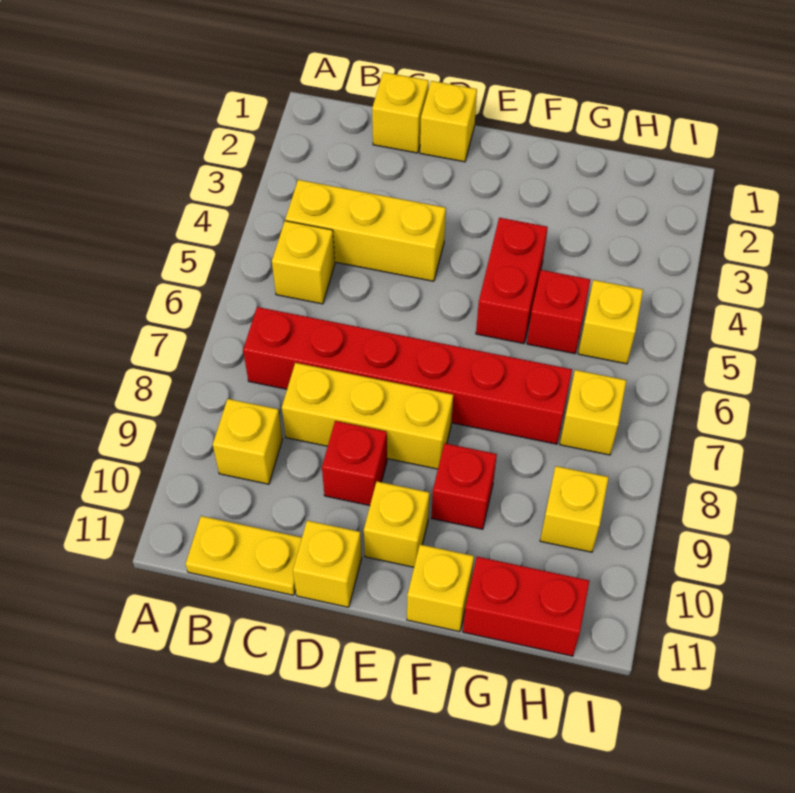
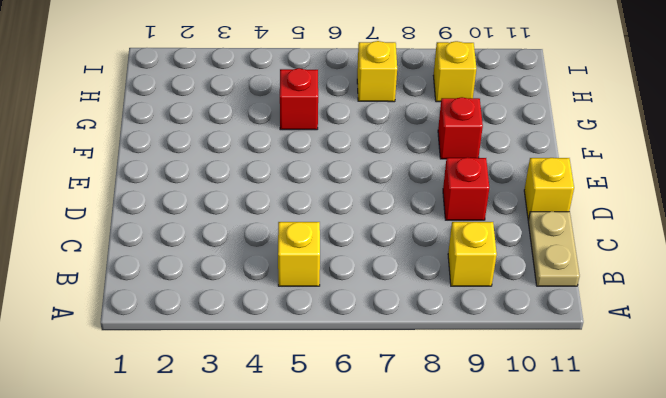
tan 1x2 plate [528,211,580,286] -> yellow 1x2 plate [186,516,302,595]
none -> yellow 1x3 brick [285,180,446,281]
none -> red 1x6 brick [243,307,572,444]
none -> yellow 1x1 brick [372,72,429,153]

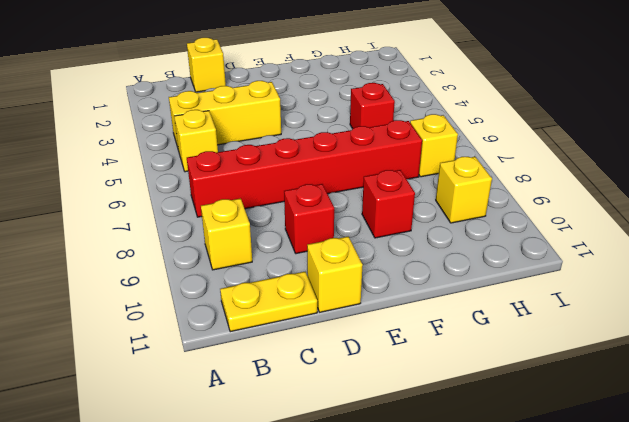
none -> yellow 1x3 brick [282,363,453,469]
none -> yellow 1x1 brick [420,81,477,162]
none -> yellow 1x1 brick [364,481,429,567]

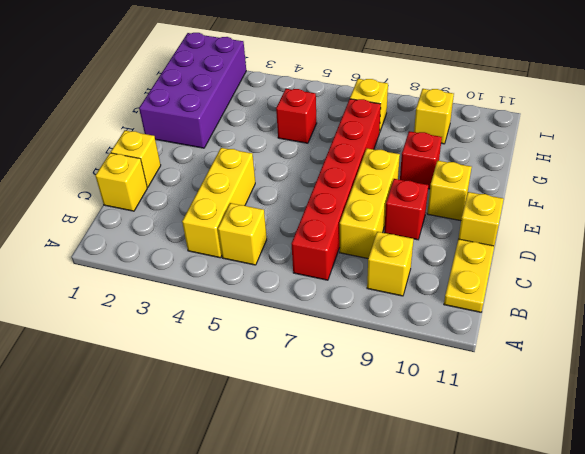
purple 2x4 brick [139,33,246,148] -> none
none -> red 1x2 brick [476,218,548,344]
none -> yellow 1x1 brick [407,545,474,632]
none -> red 1x2 brick [463,557,589,656]

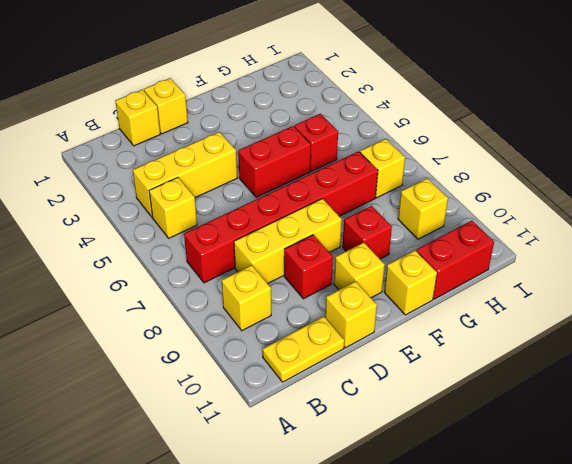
red 1x2 brick [238,126,311,197] -> red 1x2 brick turned to [476,218,548,344]
none -> yellow 1x1 brick [578,280,643,364]

